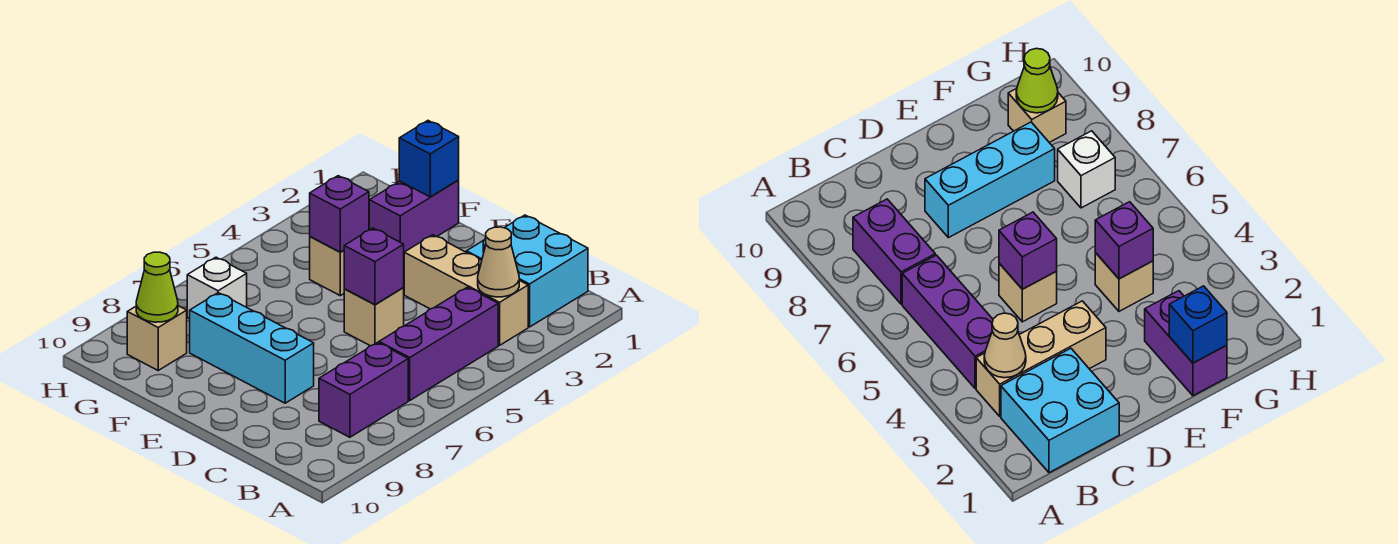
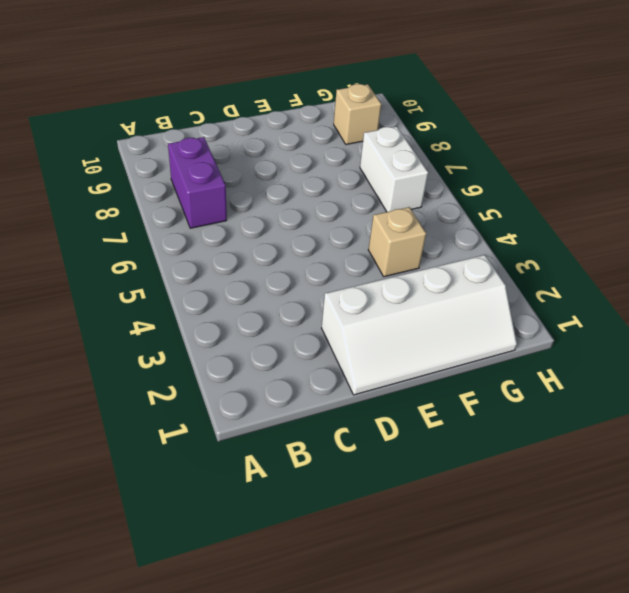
white 2x4 slope [322,255,517,395] -> purple 1x2 brick [369,180,459,252]
white 1x2 brick [360,127,428,212] -> white 1x1 brick [187,257,247,319]
none -> cyan 2x2 brick [466,215,588,327]
none -> tan 1x3 brick [404,235,528,345]
none -> purple 1x3 brick [379,287,498,400]

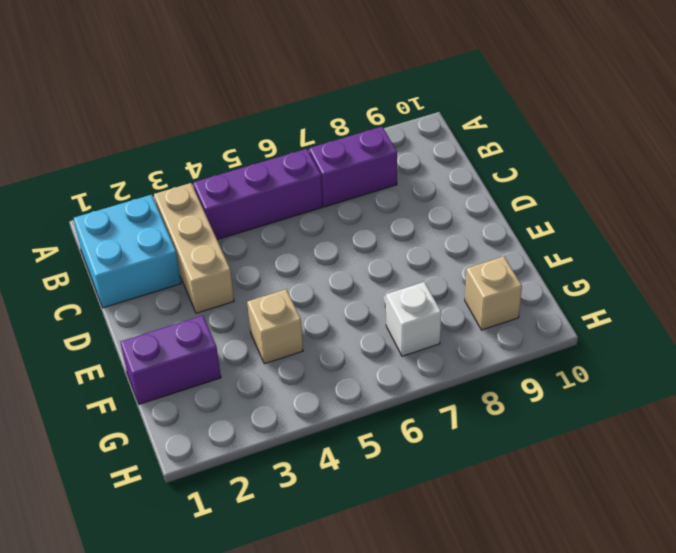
none -> tan 1x1 brick [344,288,404,346]
none -> cyan 1x3 brick [190,293,314,403]
none -> tan 1x1 cone [478,227,519,297]

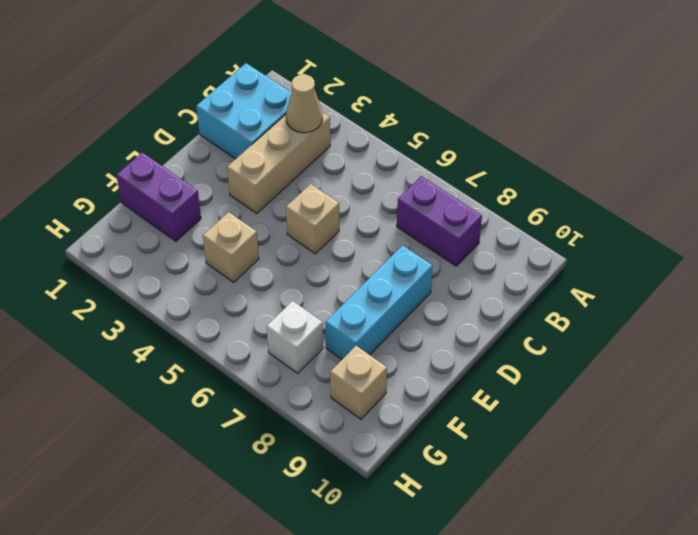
none -> purple 1x3 brick [379,287,498,400]
none -> purple 1x1 brick [344,228,404,305]
none -> blue 1x1 brick [399,121,459,197]

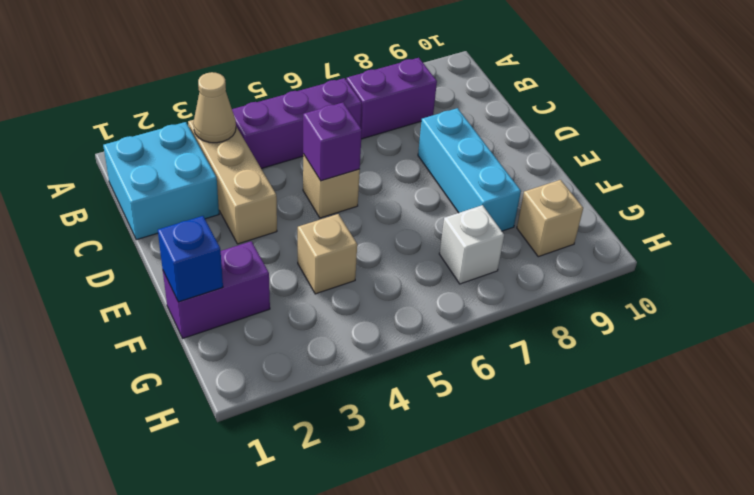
none -> purple 1x1 brick [310,176,369,252]
none -> lime 1x1 cone [136,252,178,322]

